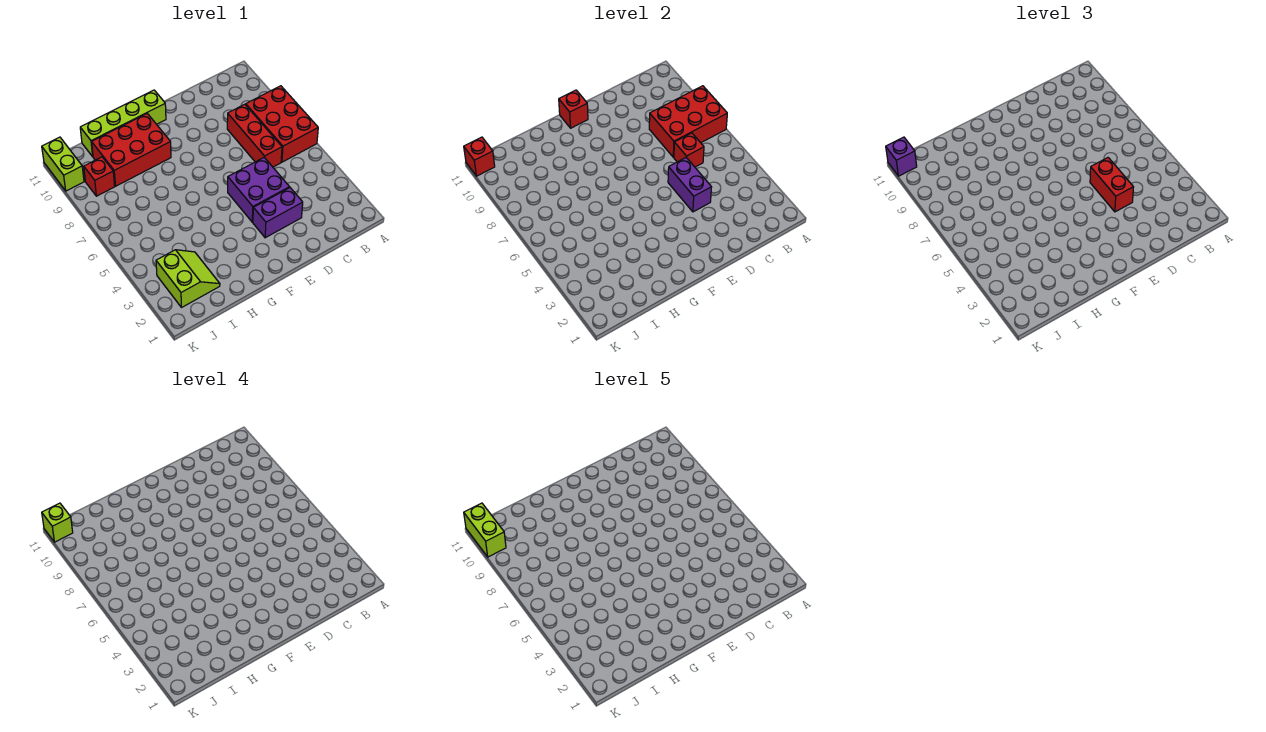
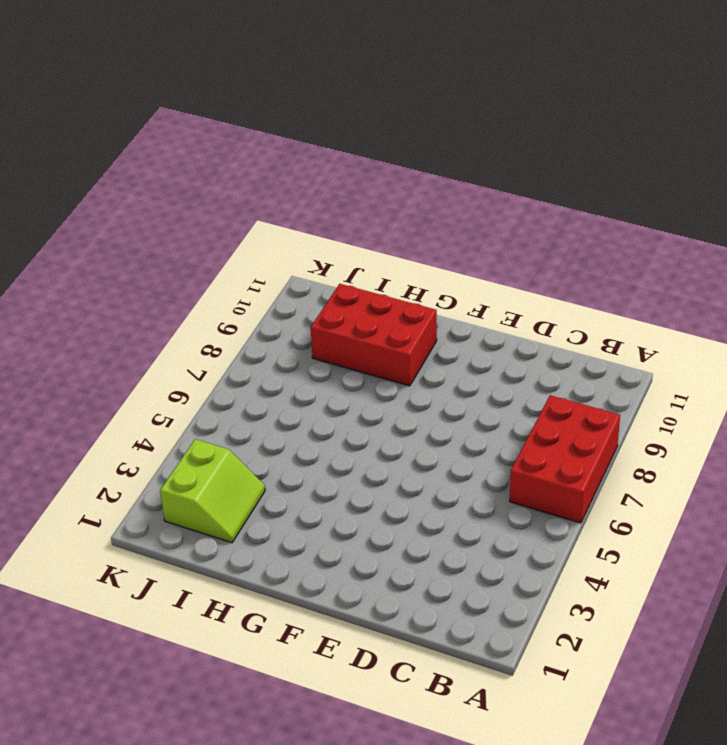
none -> red 1x3 brick [227,104,282,167]
none -> purple 1x2 brick [253,188,303,238]
none -> purple 2x2 brick [228,158,290,222]

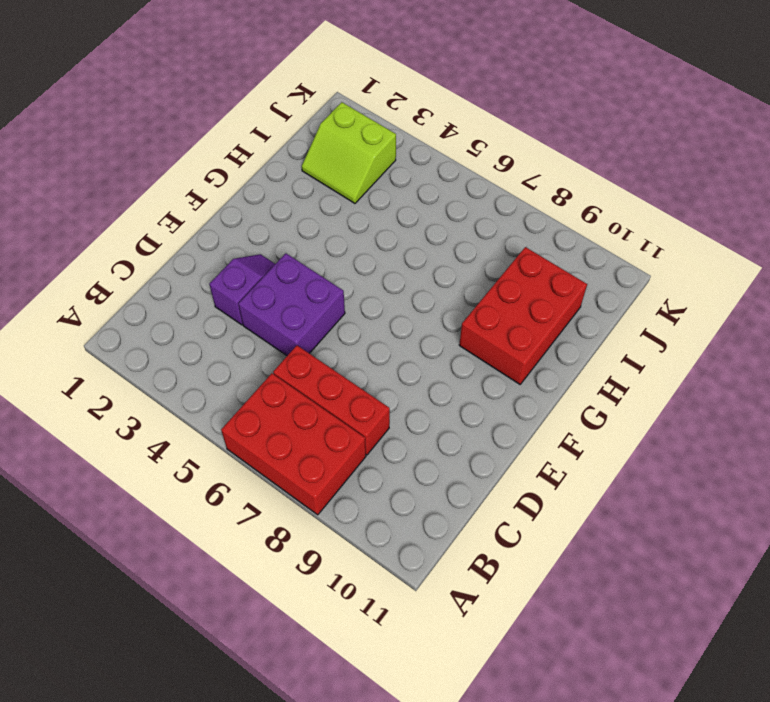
purple 1x2 slope [209,254,275,325] -> purple 1x2 brick [253,188,303,238]
none -> lime 1x4 brick [80,90,166,157]
none -> red 1x1 brick [84,157,115,196]
none -> lime 1x2 brick [42,137,84,191]

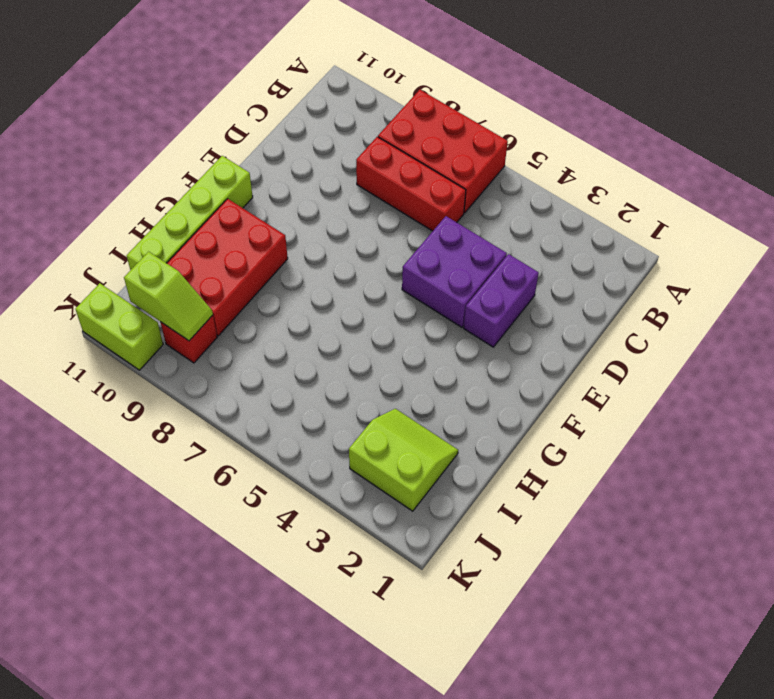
lime 1x2 slope [124,252,213,341] -> none
none -> red 2x3 brick [649,86,727,157]
none -> red 1x1 brick [674,133,704,167]
none -> purple 1x2 brick [668,158,712,212]

